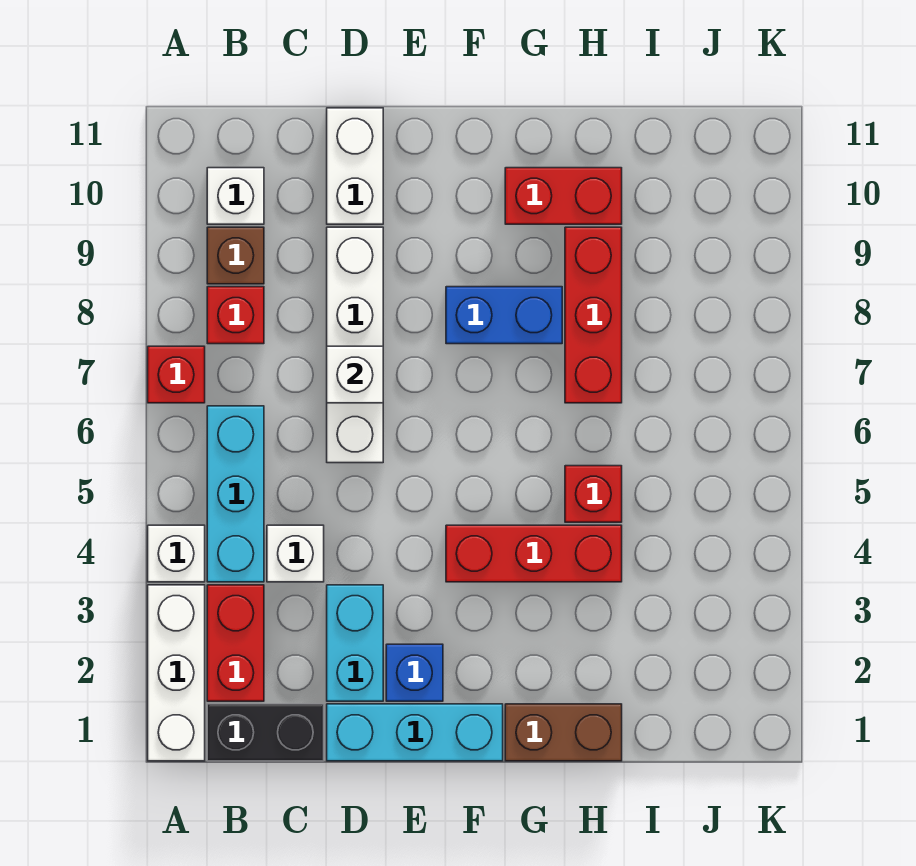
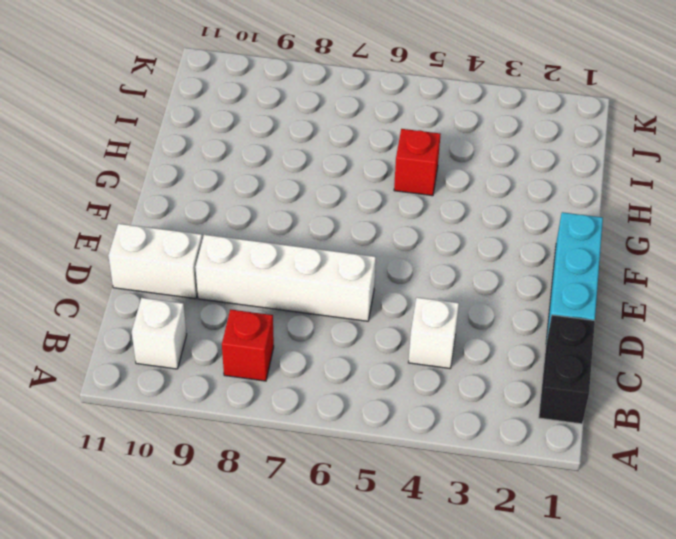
none -> white 1x3 brick [148,585,205,761]
none -> white 1x1 brick [148,525,205,582]
none -> red 1x1 brick [148,346,205,403]

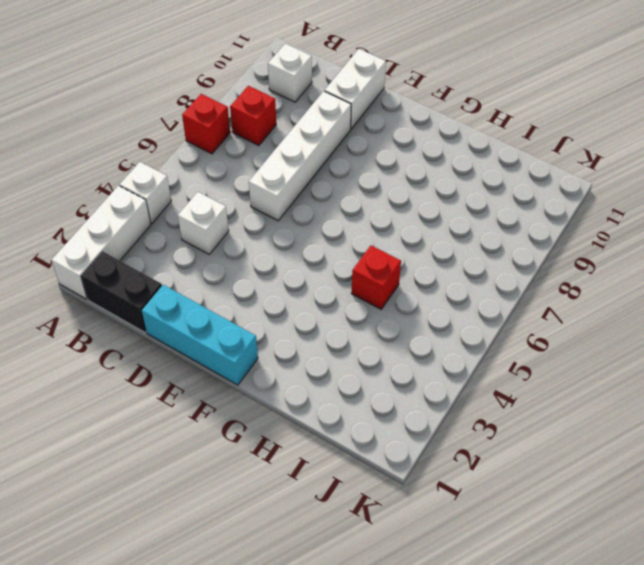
none -> red 1x2 brick [207,585,264,701]
none -> cyan 1x3 brick [207,406,264,582]
none -> brown 1x1 brick [207,227,264,284]

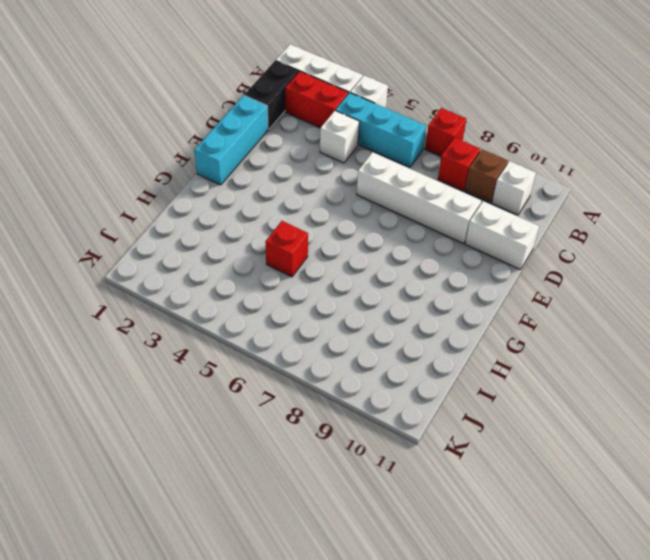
none -> cyan 1x2 brick [327,585,383,701]
none -> blue 1x1 brick [386,644,443,701]
none -> red 1x3 brick [446,525,622,582]

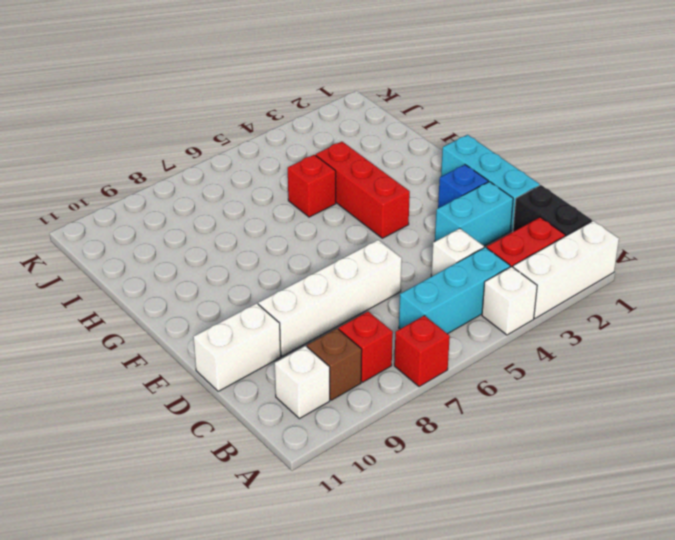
none -> blue 1x2 brick [446,287,562,344]
none -> brown 1x2 brick [505,704,622,761]
none -> red 1x2 brick [505,168,622,224]

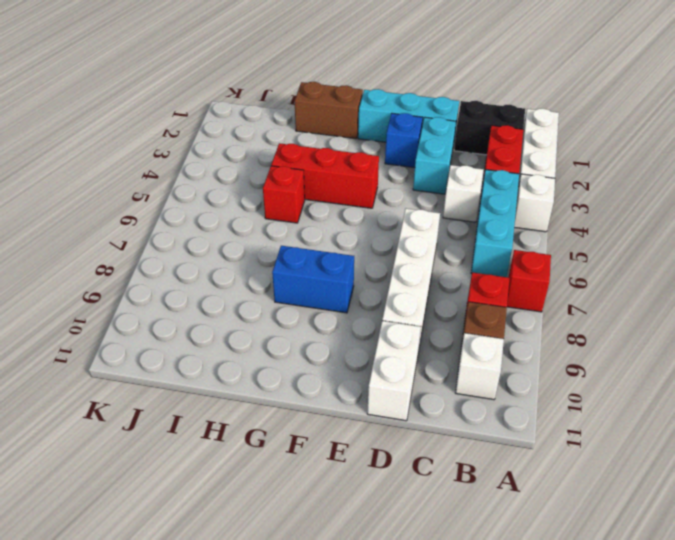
none -> red 1x2 brick [505,168,622,224]
none -> red 1x3 brick [565,227,622,403]
none -> white 1x1 brick [327,346,383,403]

